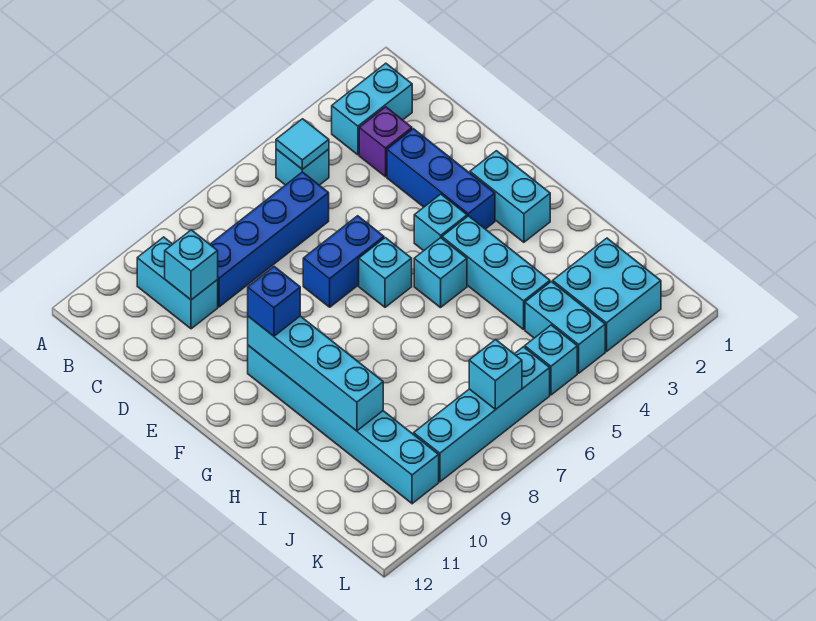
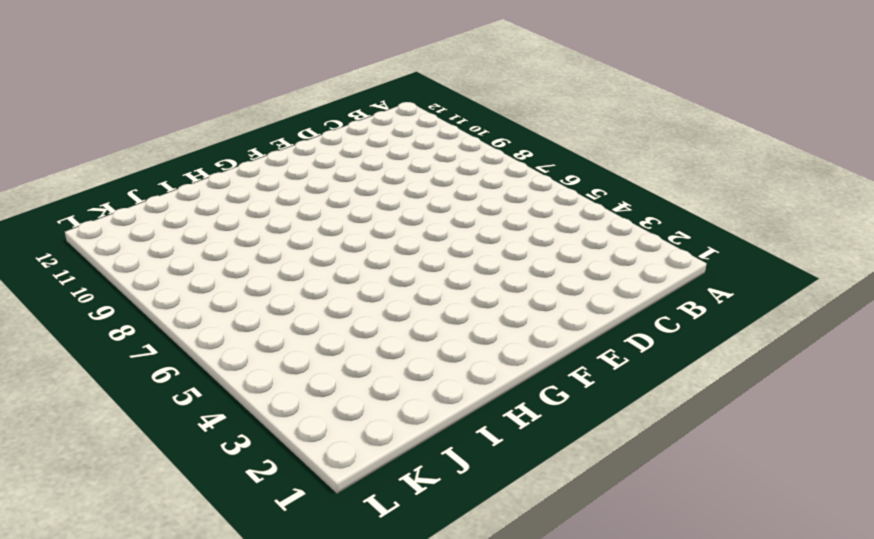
none -> cyan 1x2 brick [332,63,412,155]
none -> cyan 1x1 brick [276,149,329,185]
none -> cyan 1x2 brick [137,237,218,329]

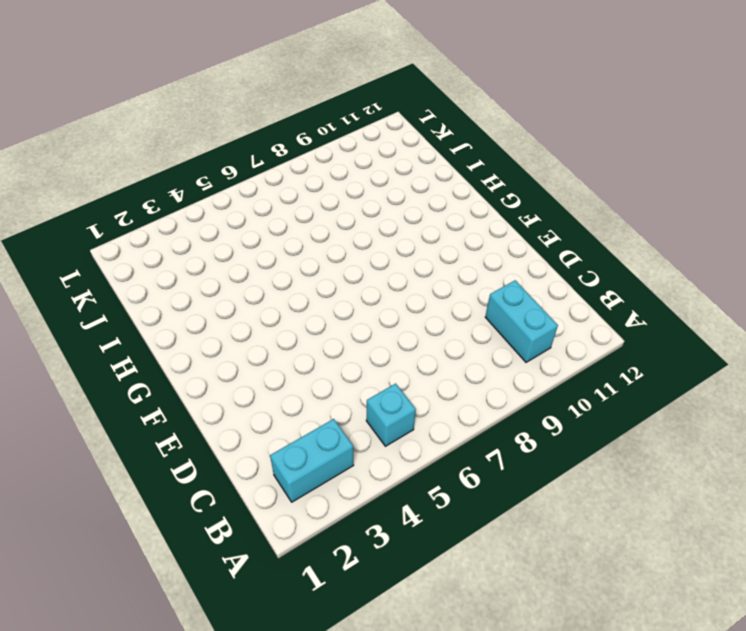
none -> purple 1x1 brick [359,107,412,177]
none -> blue 1x4 brick [210,172,329,307]
none -> blue 1x3 brick [387,129,495,229]

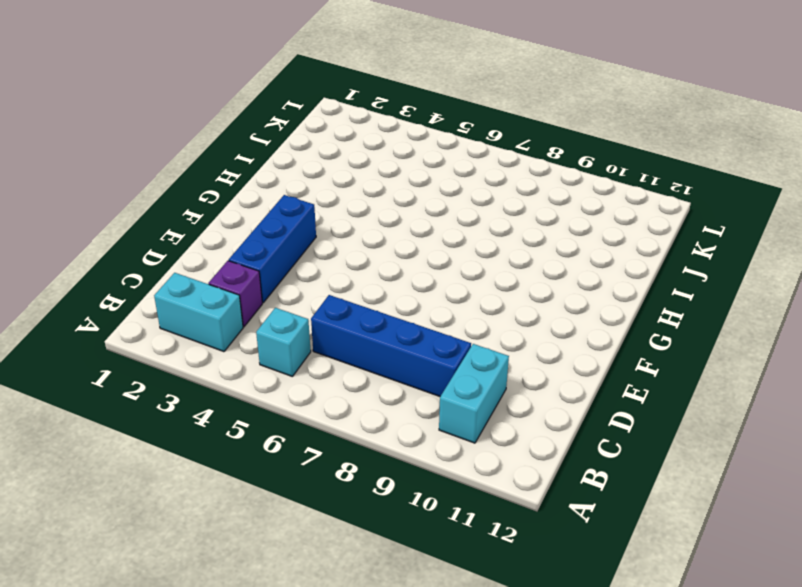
none -> blue 1x2 brick [303,216,384,307]
none -> cyan 1x2 brick [470,151,550,242]
none -> cyan 1x1 brick [414,194,467,251]

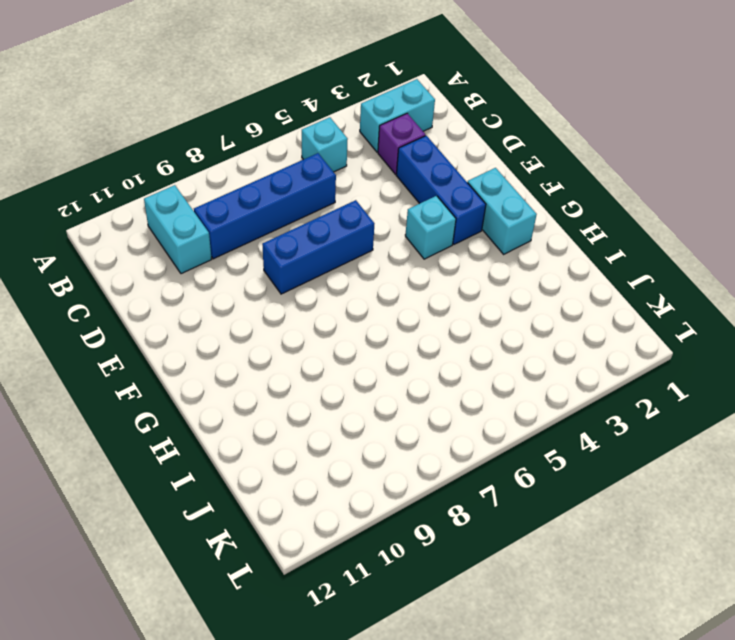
blue 1x3 brick [262,200,374,294] -> blue 1x2 brick [303,216,384,307]
none -> cyan 1x1 brick [359,238,412,307]
none -> cyan 1x6 brick [248,345,439,504]
none -> cyan 1x3 brick [442,216,550,329]

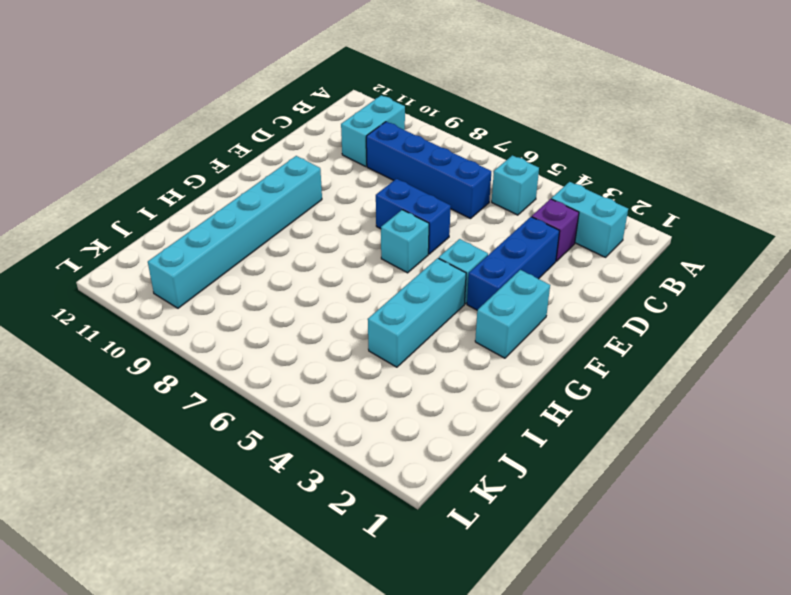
none -> cyan 1x1 brick [414,238,467,308]
none -> cyan 2x2 brick [553,238,661,351]
none -> cyan 1x2 brick [525,282,605,373]

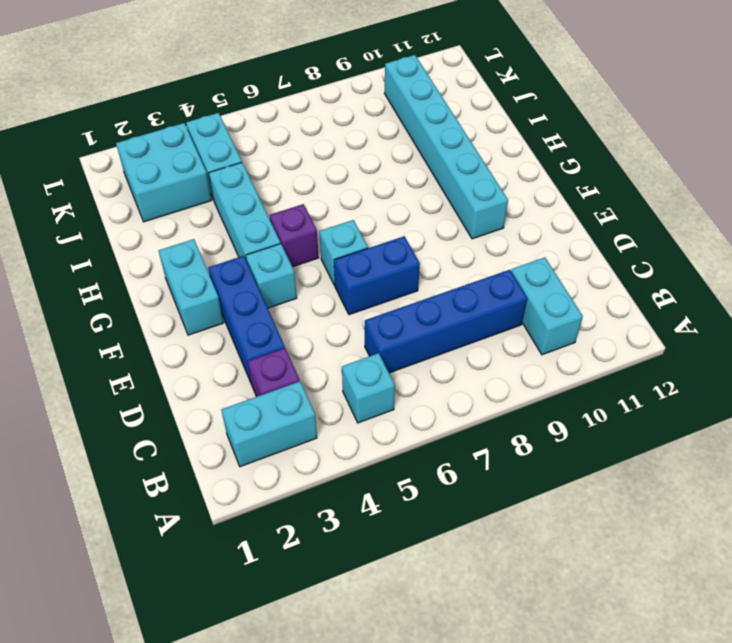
purple 1x1 brick [270,204,319,267] -> cyan 1x1 brick [414,238,467,308]
none -> cyan 1x1 brick [525,325,577,395]
none -> cyan 1x4 brick [414,347,550,482]
none -> cyan 1x1 tile [276,119,329,169]

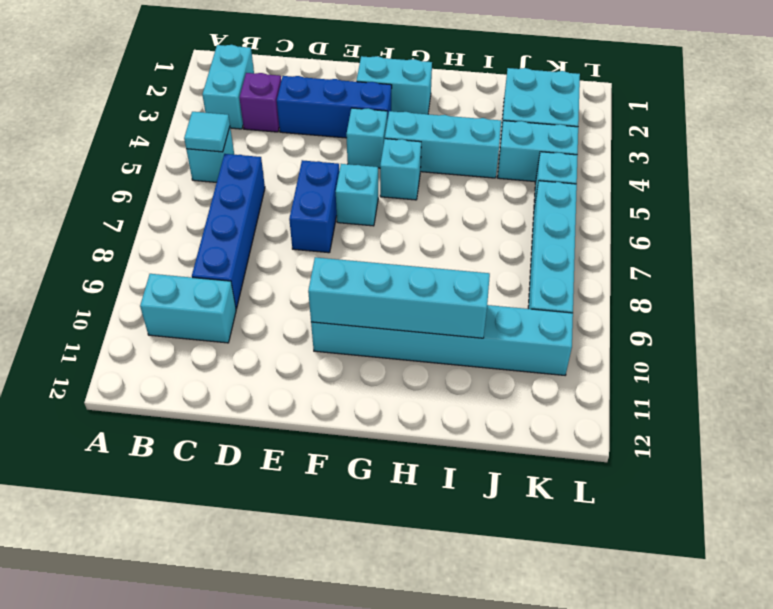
none -> cyan 1x1 brick [165,230,218,300]
none -> cyan 1x1 brick [469,340,522,409]
none -> blue 1x1 brick [248,267,300,336]

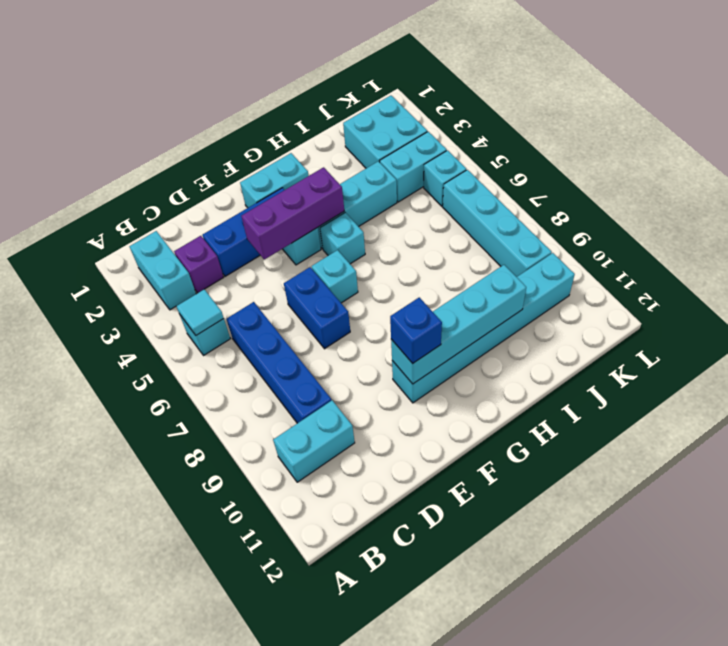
purple 1x3 brick [241,167,344,260] -> none
none -> cyan 1x1 brick [165,230,218,300]
none -> cyan 1x1 brick [469,340,522,409]

